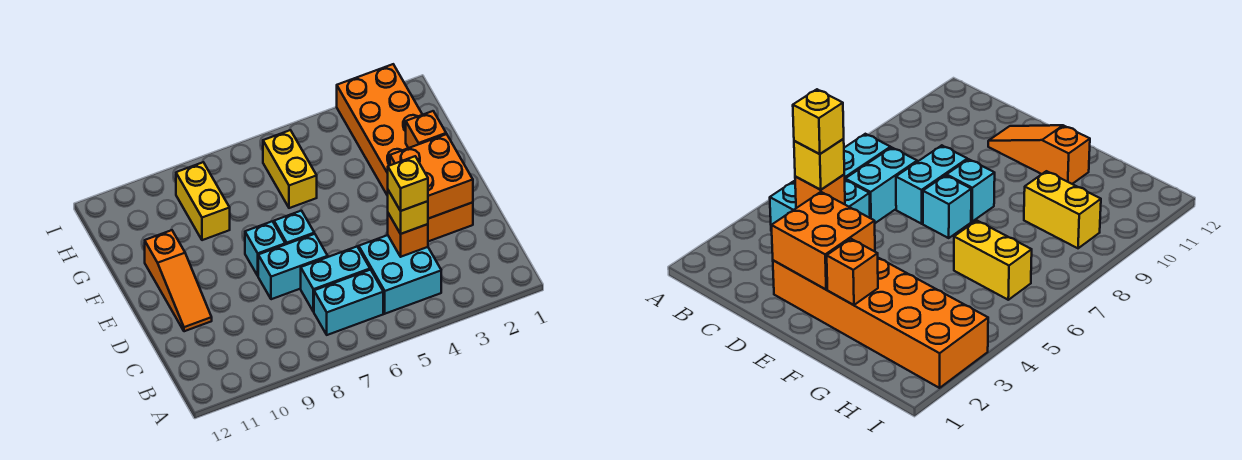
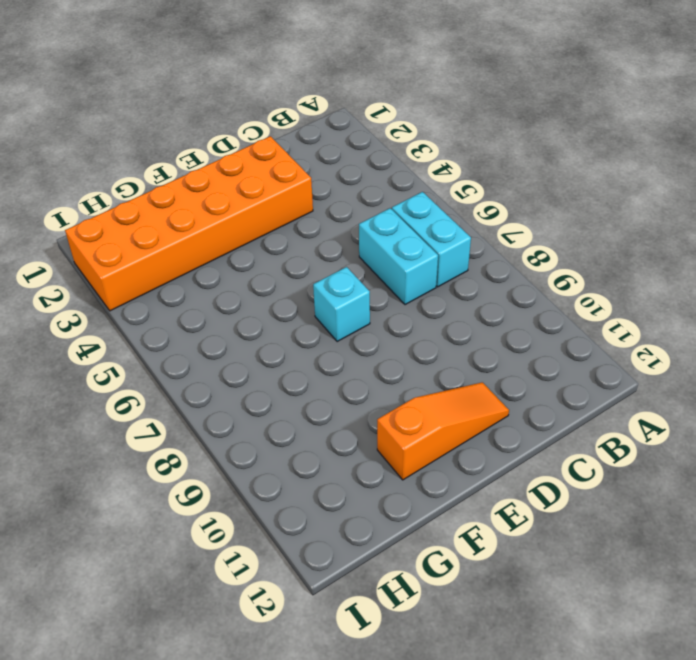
none -> cyan 2x2 brick [359,235,441,314]
none -> cyan 1x2 brick [258,234,328,299]
none -> cyan 1x1 brick [245,221,285,276]

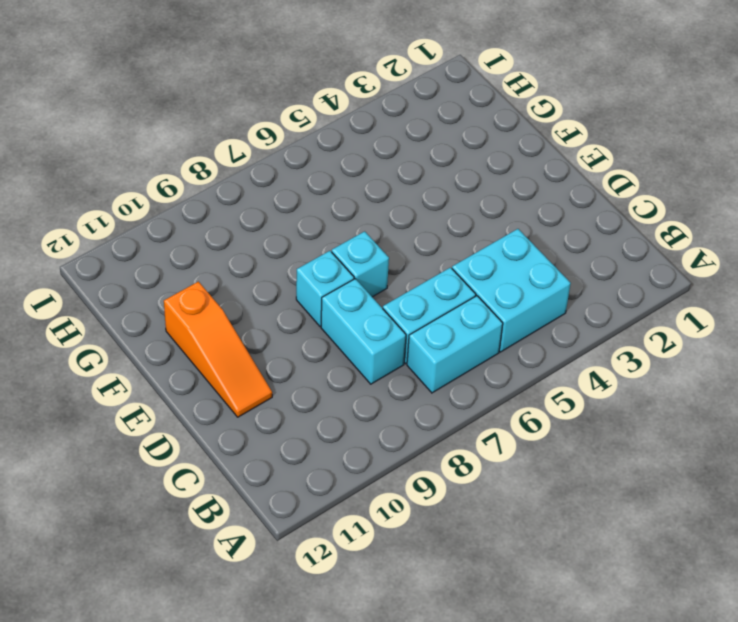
cyan 1x2 brick [321,279,406,384] -> cyan 1x2 brick turned to [258,234,328,299]
none -> orange 2x6 brick [337,64,473,241]
none -> yellow 1x2 brick [263,130,317,208]
none -> yellow 1x2 brick [176,162,230,240]

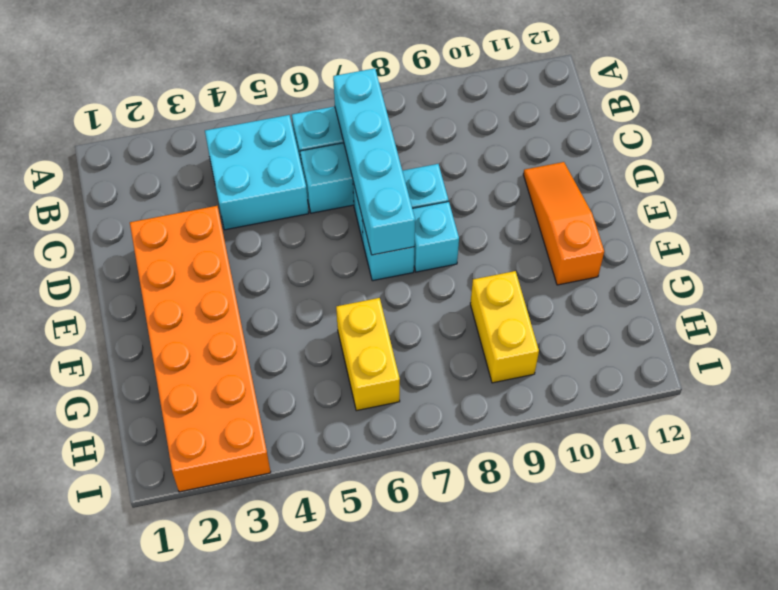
cyan 1x4 brick [333,68,415,255] -> none
none -> orange 1x1 brick [388,213,428,257]
none -> orange 2x2 brick [390,134,473,219]
none -> orange 1x1 brick [406,111,446,148]

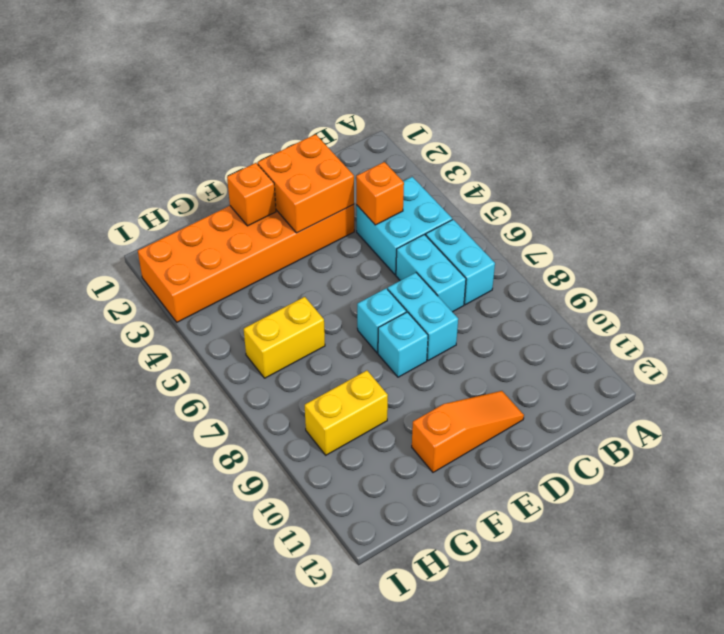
none -> yellow 1x1 brick [388,190,428,234]
none -> yellow 1x1 brick [388,156,428,211]

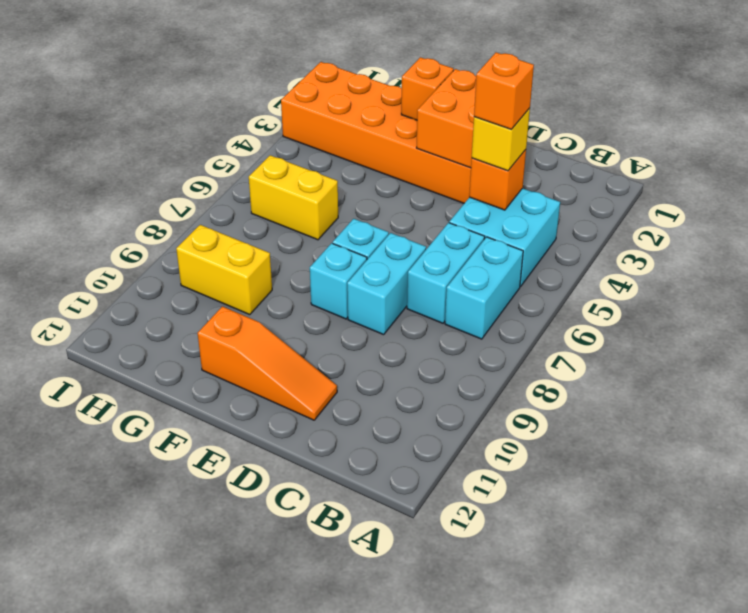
orange 1x1 brick [474,52,534,129] -> yellow 1x1 brick [388,156,428,211]

